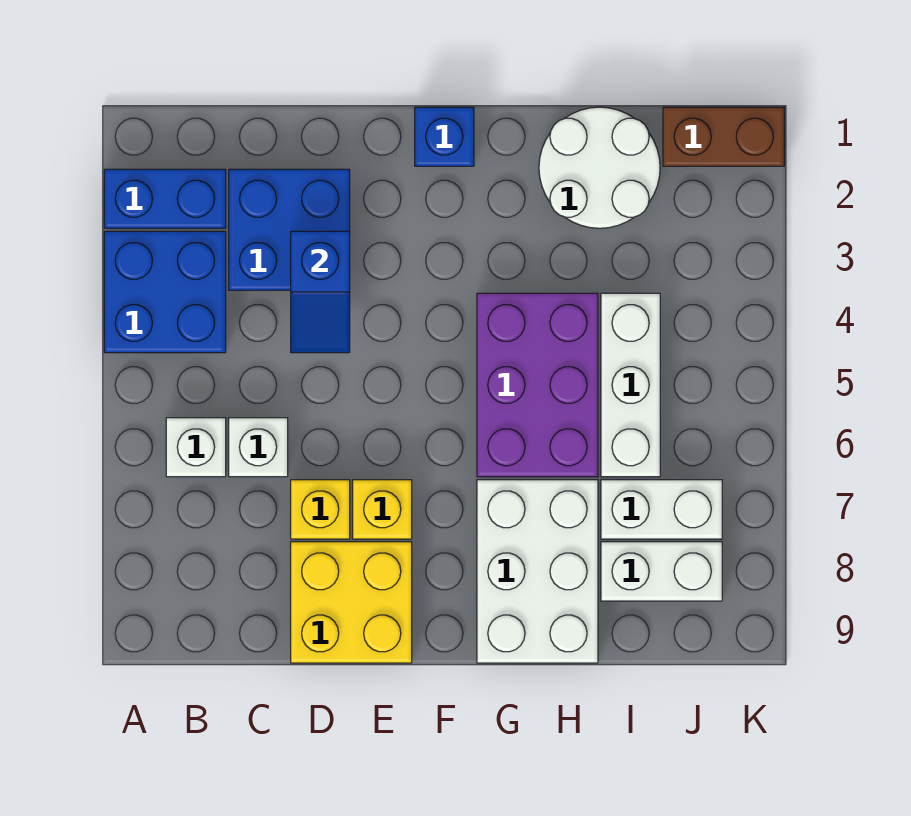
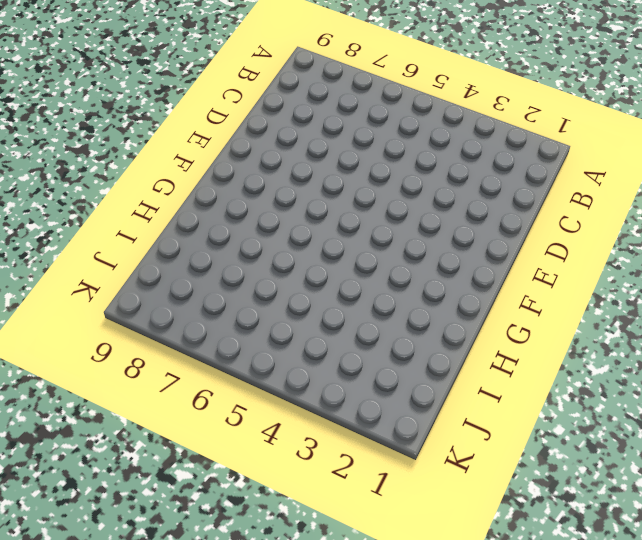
none -> blue 1x2 brick [104,169,226,228]
none -> blue 2x2 brick [104,231,226,353]
none -> white 1x1 brick [166,418,226,477]

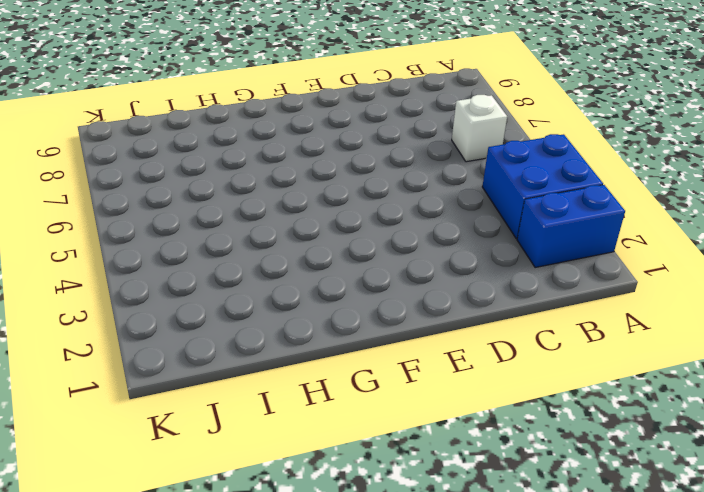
none -> blue 2x2 brick [229,169,350,290]
none -> white 1x1 brick [229,418,288,477]
none -> yellow 1x1 brick [291,480,350,539]

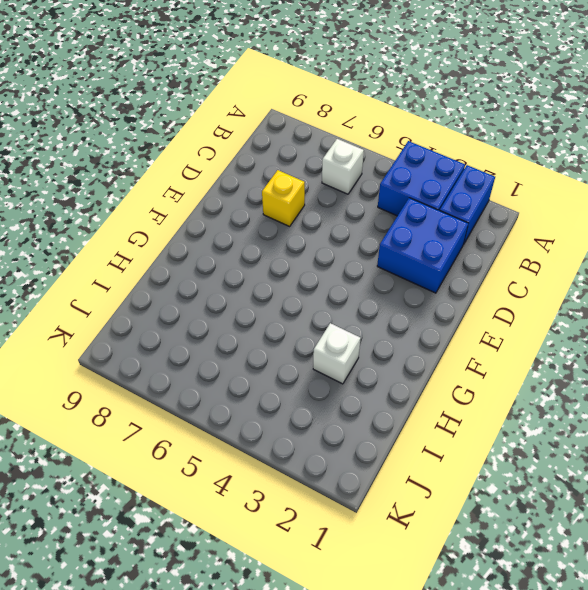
white 1x1 brick [313,323,361,384] -> white 1x1 brick moved to [229,418,288,477]
none -> yellow 2x2 brick [291,542,412,663]
none -> yellow 1x1 brick [353,480,412,539]
none -> blue 1x1 brick [415,107,474,166]

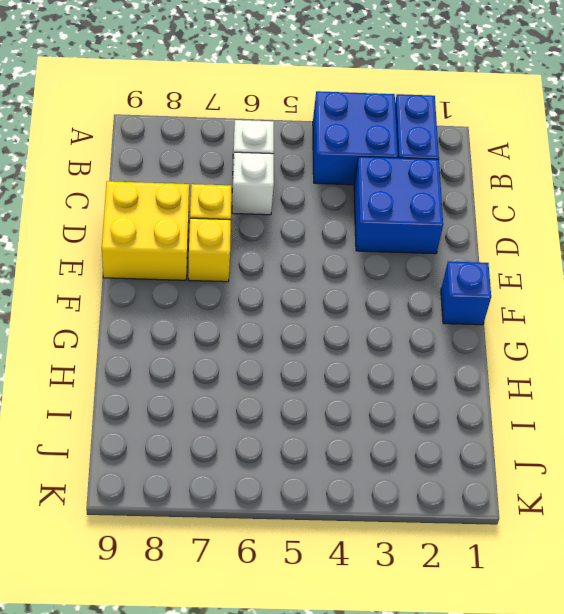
none -> purple 2x3 brick [477,293,598,477]
none -> white 2x3 brick [477,480,598,663]
none -> white 2x2 round brick [539,107,660,228]

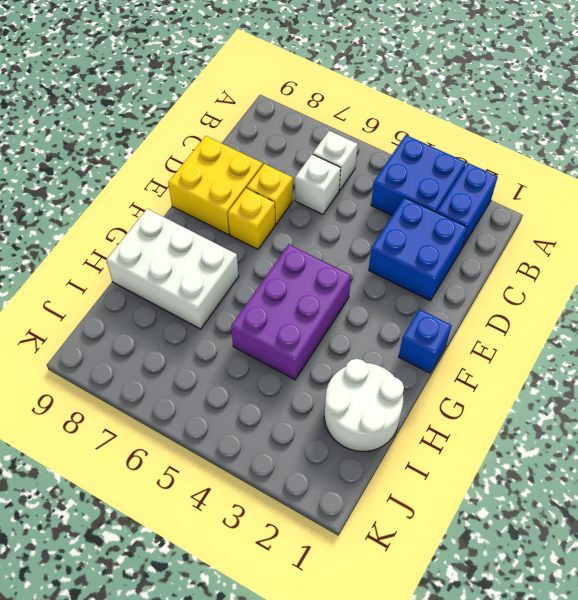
purple 2x3 brick [231,244,351,379] -> purple 2x3 brick turned to [477,293,598,477]
none -> white 1x3 brick [601,293,660,477]
none -> white 1x2 brick [601,480,722,539]
none -> white 1x2 brick [601,542,722,601]

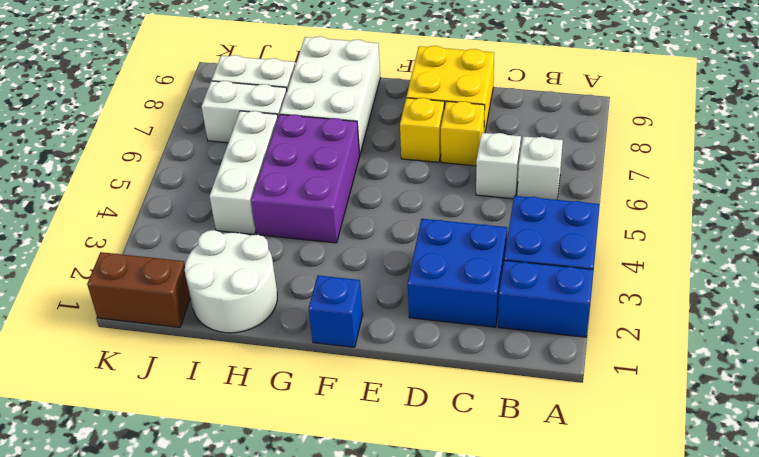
none -> blue 1x2 slope [291,231,350,353]

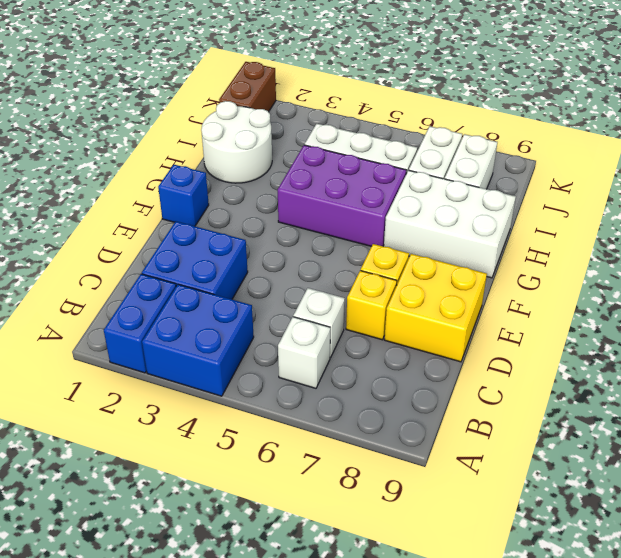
none -> blue 1x2 slope [291,231,350,353]

